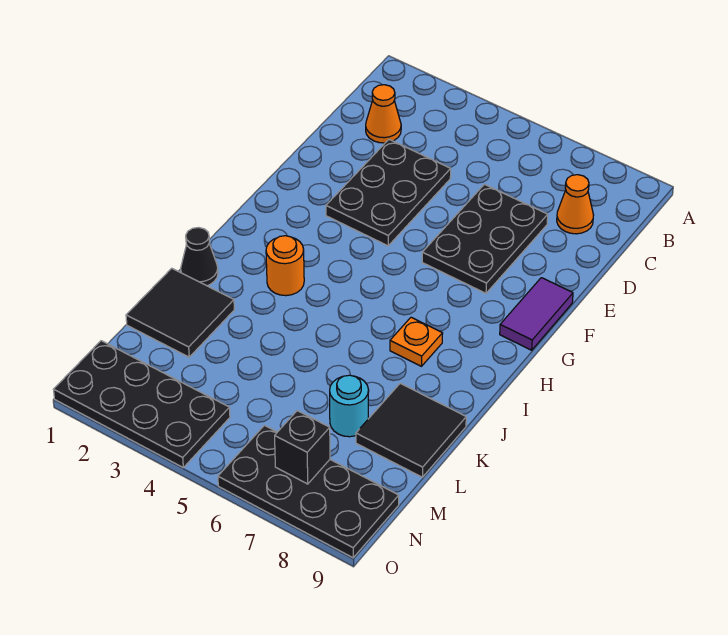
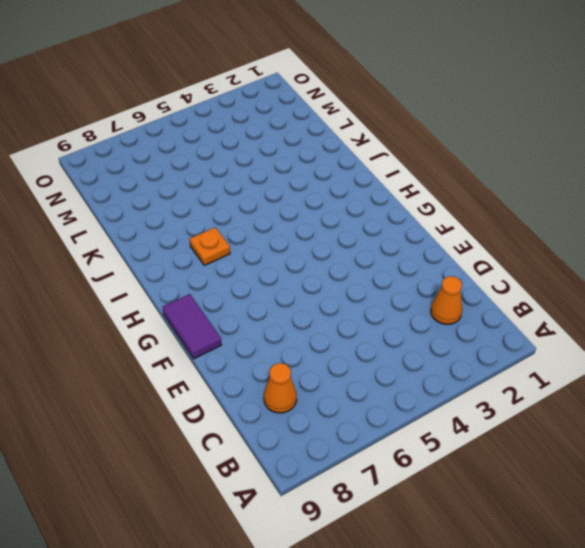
none -> black 2x3 plate [326,140,451,246]
none -> black 2x3 plate [422,184,548,293]
none -> orange 1x1 round brick [266,236,304,296]

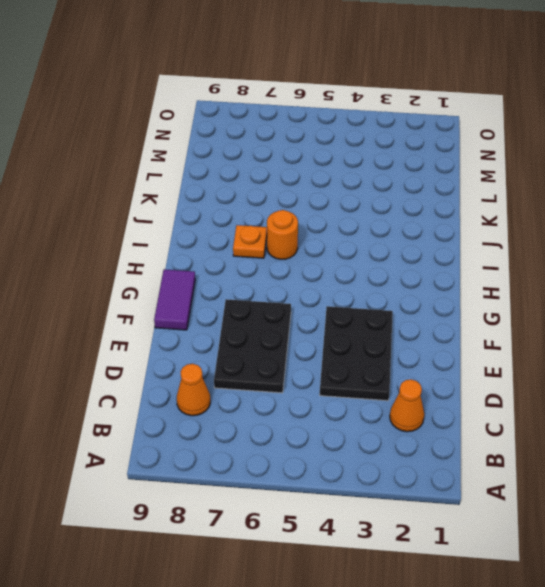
orange 1x1 round brick [267,210,298,259] -> orange 1x1 round brick moved to [266,236,304,296]
none -> black 1x1 cone [181,228,218,286]
none -> black 2x2 tile [126,268,234,357]
none -> black 2x2 tile [356,383,466,477]

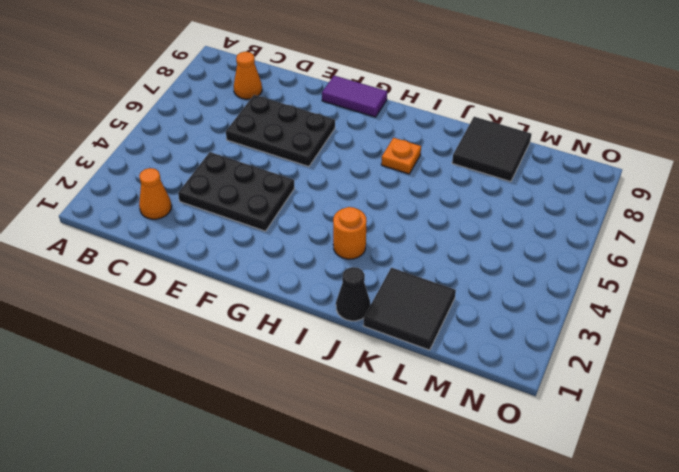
none -> cyan 1x1 round brick [330,375,369,437]
none -> black 2x4 plate [53,341,230,467]
none -> black 2x4 plate [218,425,399,558]

